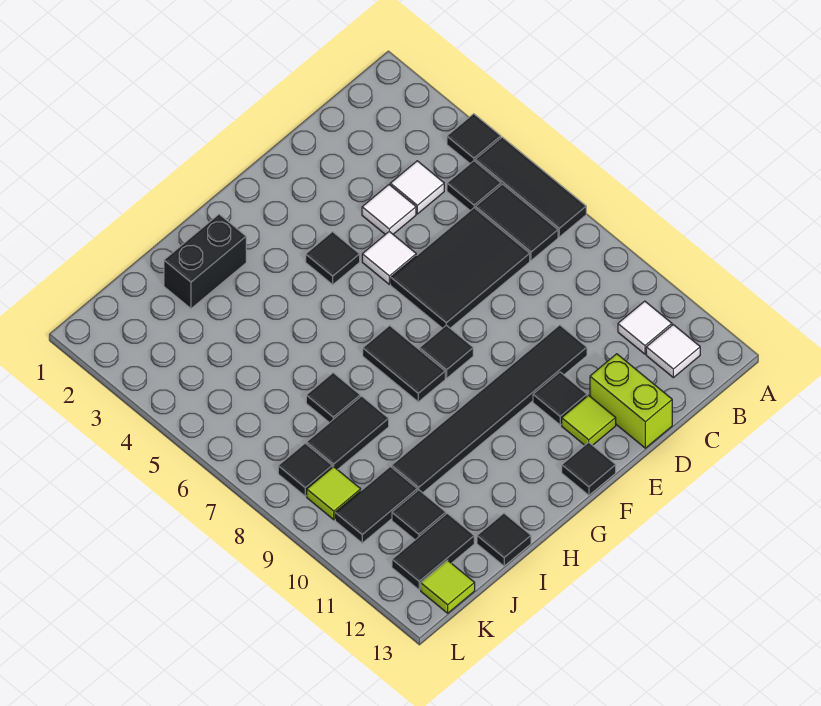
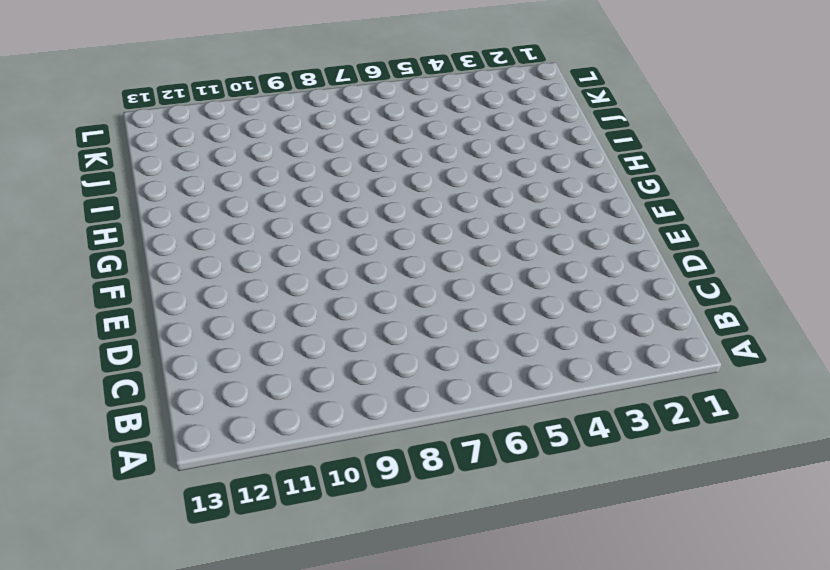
none -> black 1x1 tile [447,114,501,163]
none -> black 1x3 tile [475,137,586,237]
none -> black 1x1 tile [447,161,501,211]

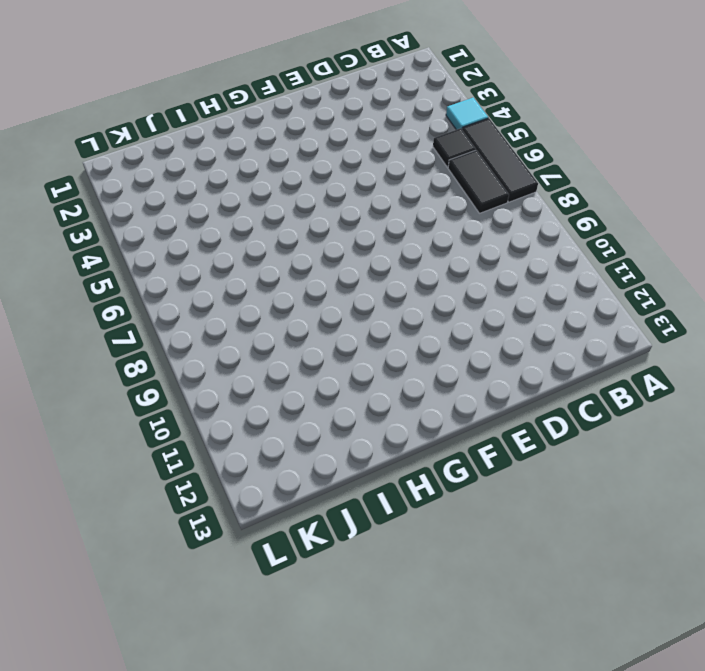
cyan 1x1 tile [446,97,488,130] -> black 1x1 tile [447,114,501,163]
none -> white 1x1 tile [618,301,672,354]
none -> white 1x1 tile [646,325,700,378]
none -> white 1x1 tile [390,161,444,214]

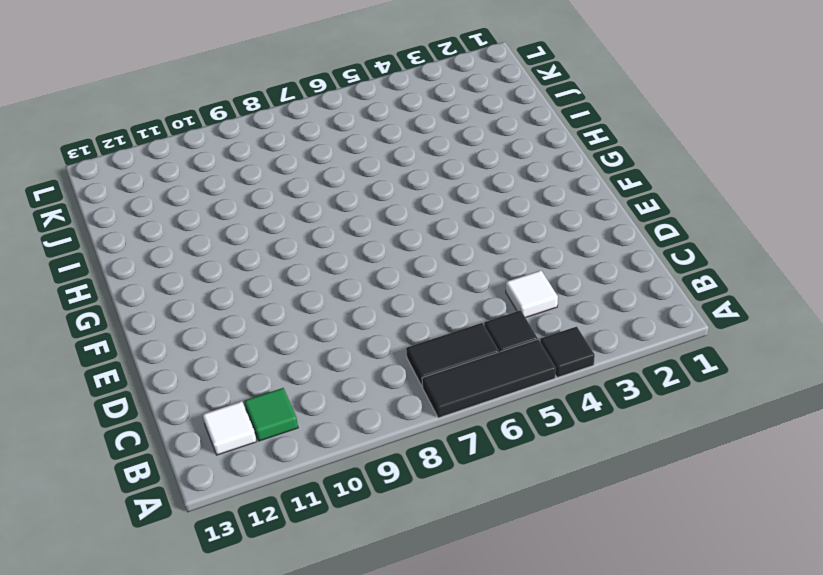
green 1x1 tile [244,388,298,441] -> white 1x1 tile [618,301,672,354]
none -> black 2x3 tile [391,208,530,328]
none -> white 1x1 tile [362,185,416,234]
none -> black 1x6 tile [392,325,587,493]

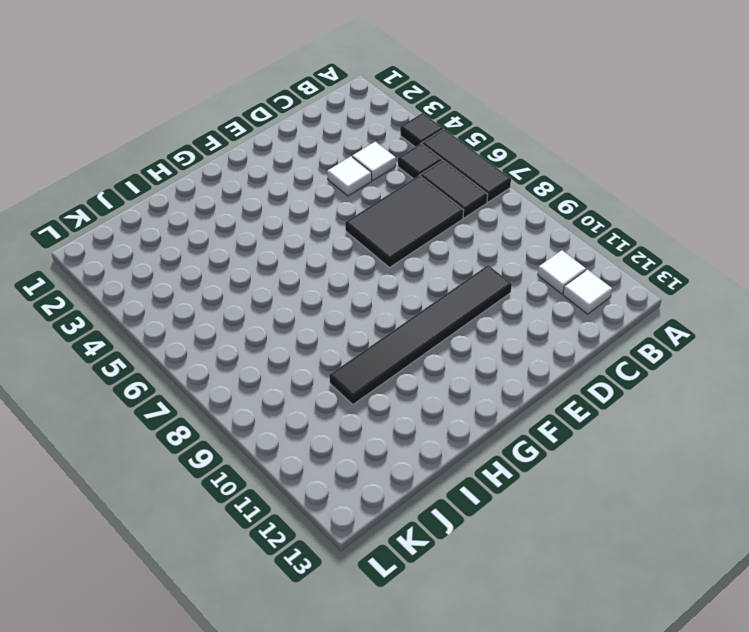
none -> lime 1x2 brick [590,354,672,448]
none -> white 1x1 tile [362,232,416,284]
none -> black 1x1 tile [533,372,587,425]

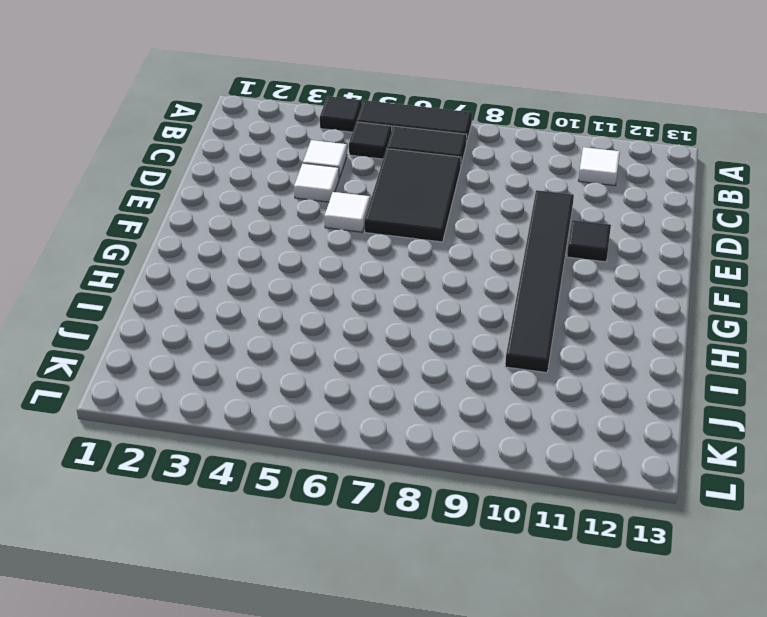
none -> white 1x1 tile [646,325,700,378]
none -> lime 1x2 brick [590,354,672,448]
none -> lime 1x1 tile [562,395,616,445]

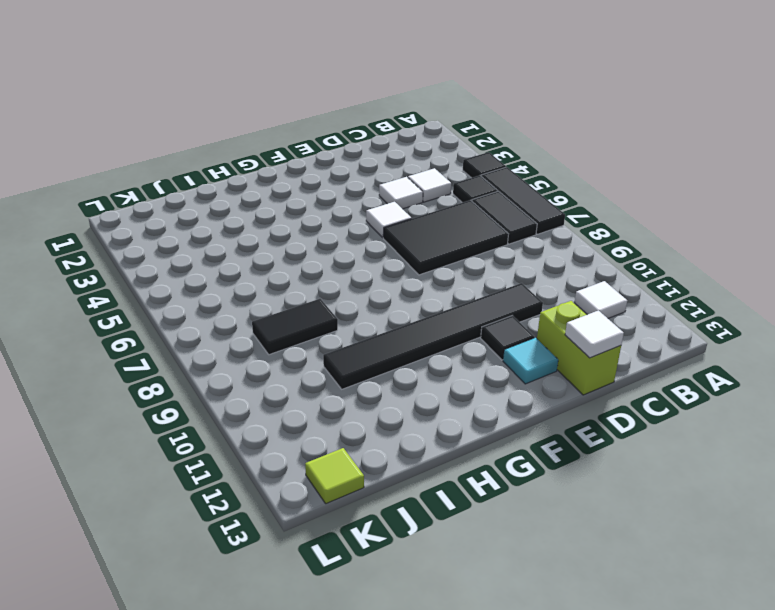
white 1x1 tile [565,310,624,358] -> white 1x1 tile moved to [646,325,700,378]
cyan 1x1 tile [503,338,558,384] -> lime 1x1 tile [562,395,616,445]
none -> black 1x1 tile [306,232,360,285]
none -> black 1x1 tile [419,325,473,378]
none -> black 1x1 tile [562,442,616,495]

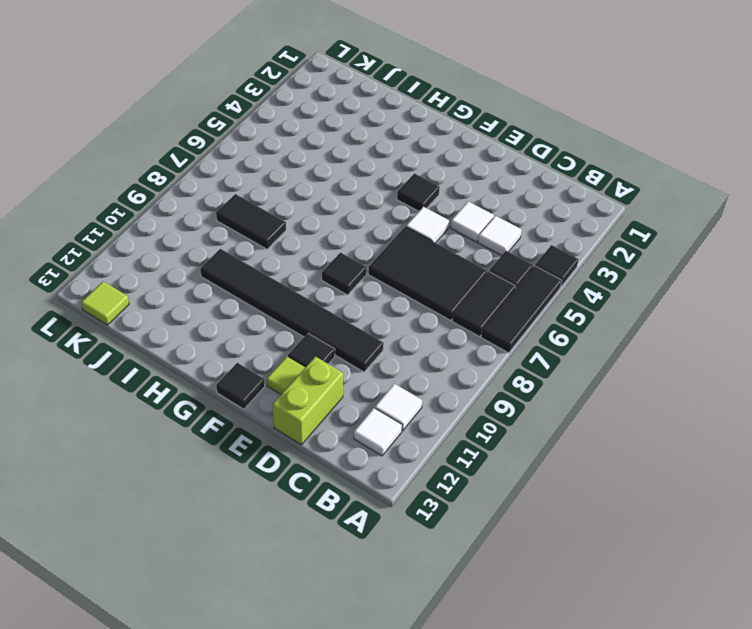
none -> black 1x2 tile [363,325,445,402]
none -> black 1x2 brick [164,214,246,309]
none -> black 1x1 tile [306,373,360,423]

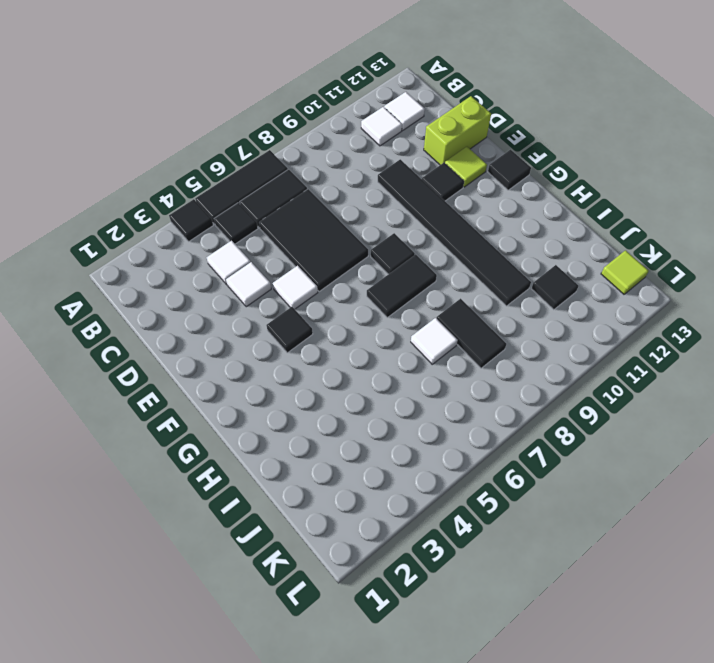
white 1x1 tile [411,318,458,364] -> black 1x1 tile [306,373,360,423]
none -> black 1x2 brick [164,214,246,309]
none -> black 1x1 tile [477,513,531,566]
none -> black 1x2 tile [335,466,417,543]

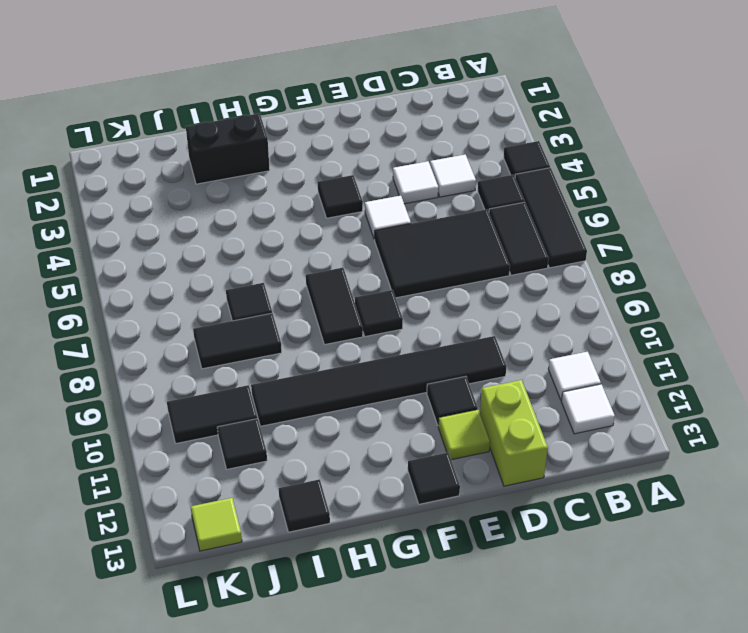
none -> black 1x2 tile [392,513,474,590]
none -> black 1x1 tile [278,443,332,496]
none -> lime 1x1 tile [307,467,361,520]

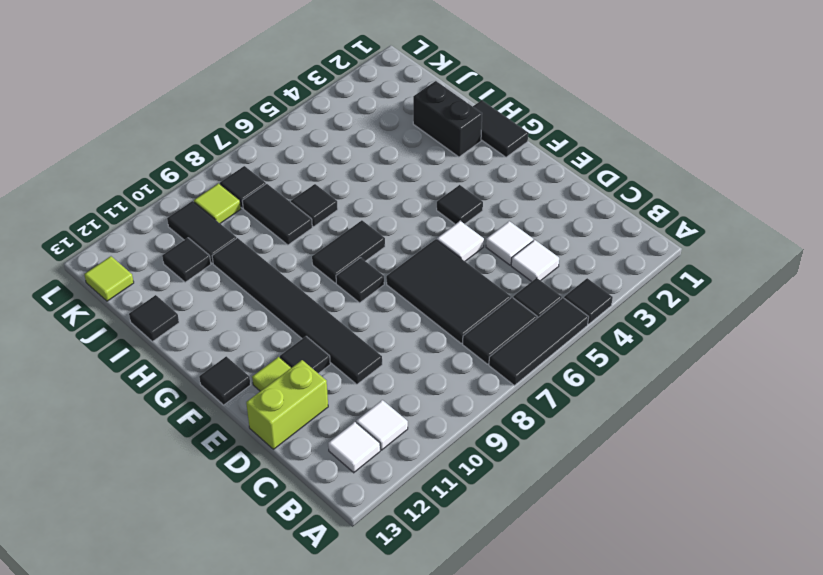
black 1x2 tile [473,100,528,157] -> black 1x2 tile moved to [392,513,474,590]

